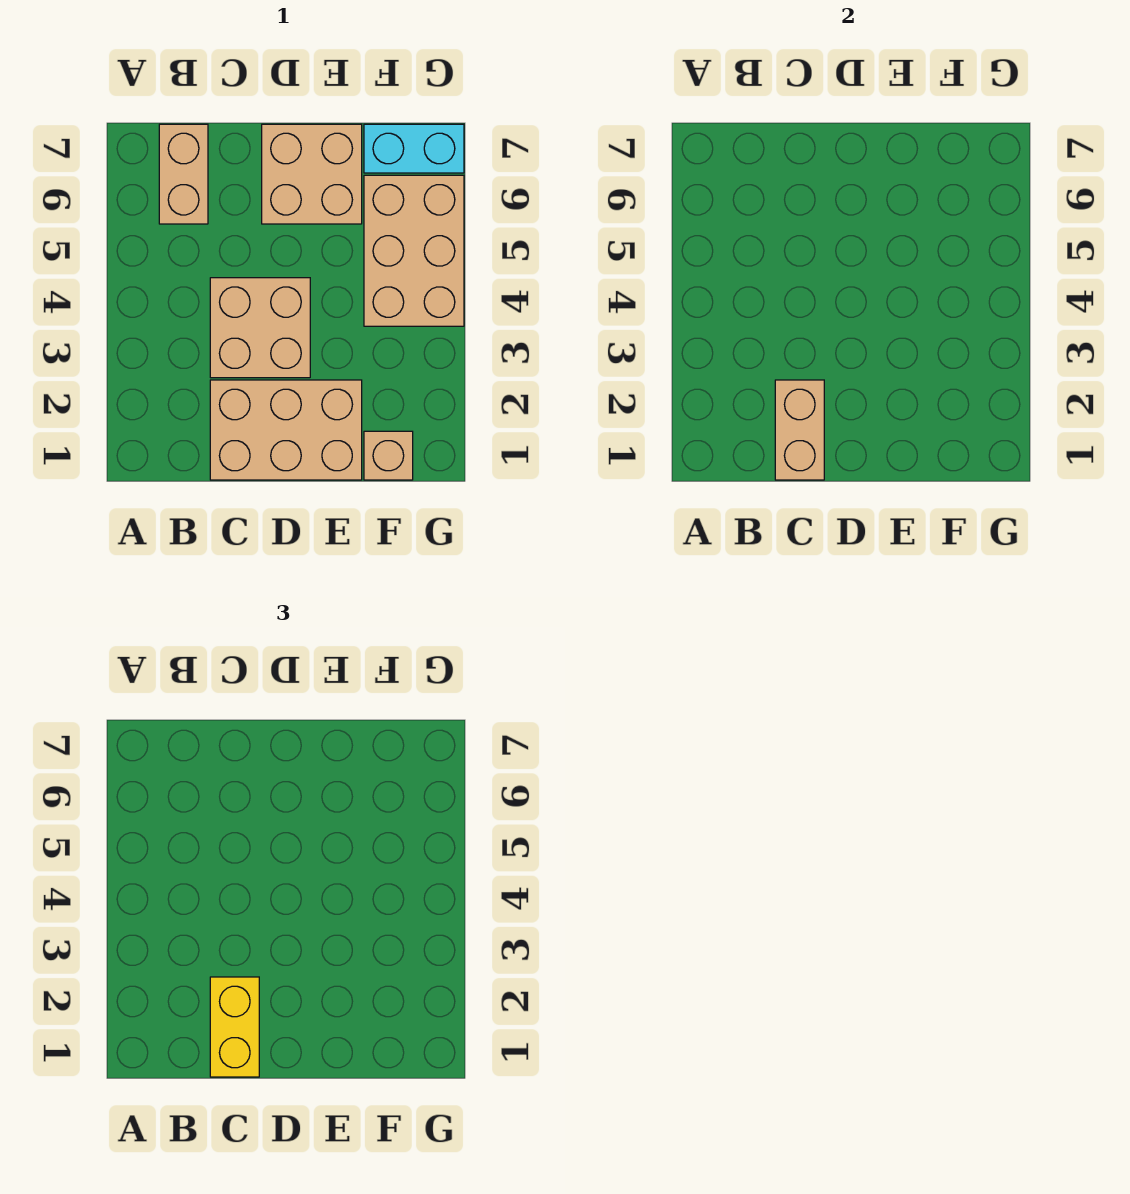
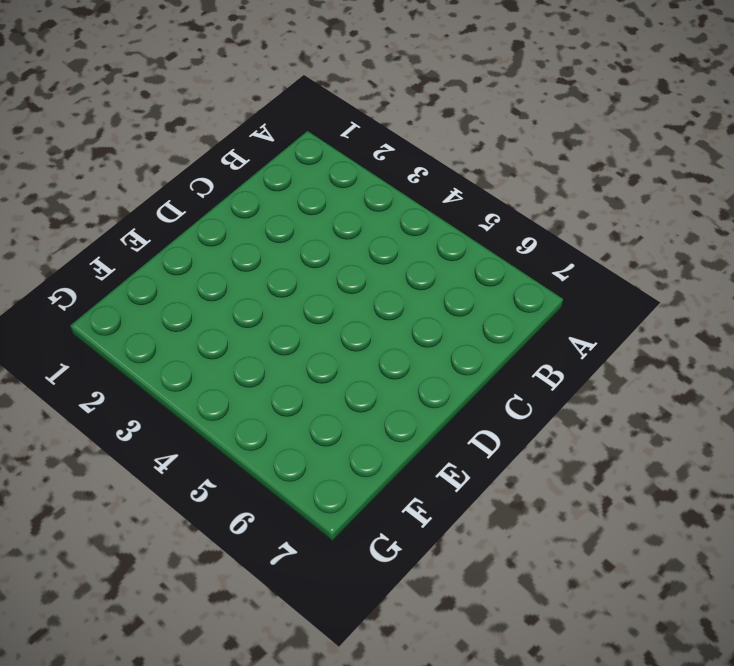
none -> tan 1x2 brick [159,124,208,224]
none -> tan 2x3 brick [210,380,362,480]

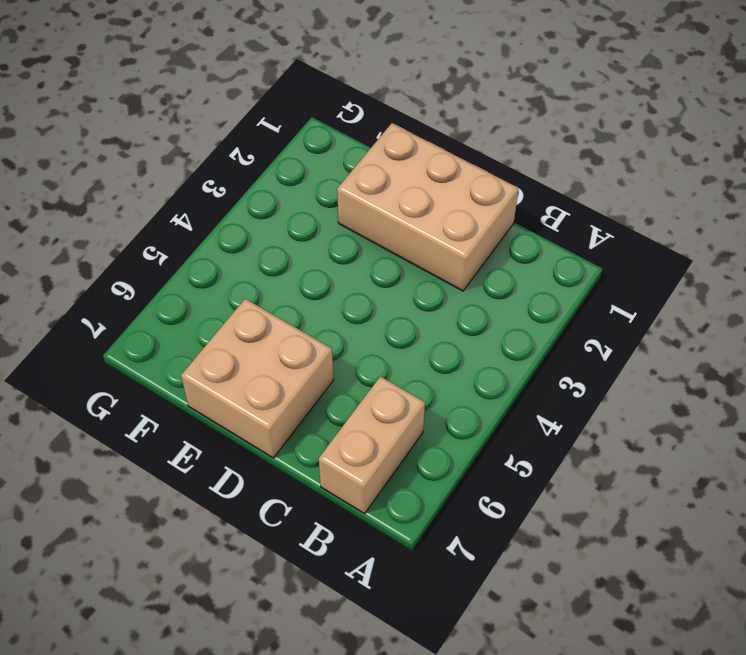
none -> tan 2x2 brick [210,278,310,378]
none -> tan 1x1 brick [364,431,413,480]

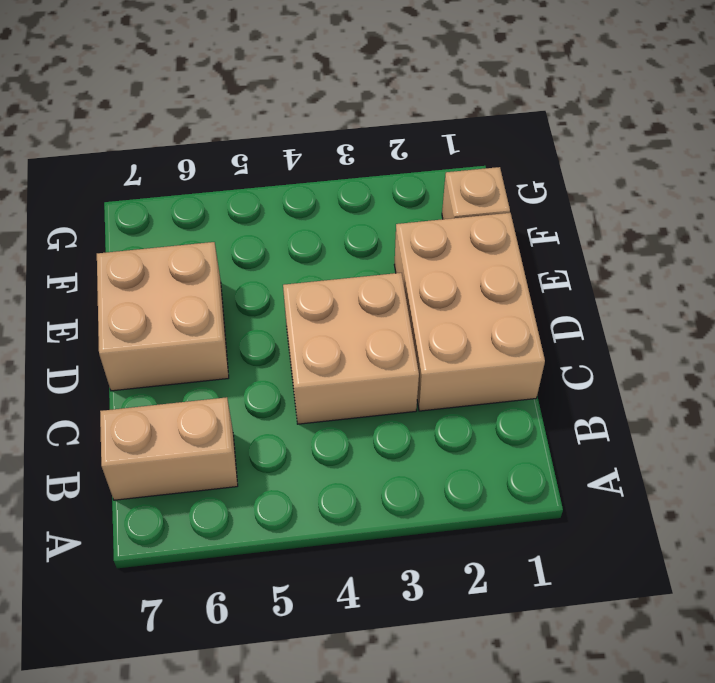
none -> tan 2x3 brick [364,175,464,326]
none -> cyan 1x2 brick [364,124,464,173]

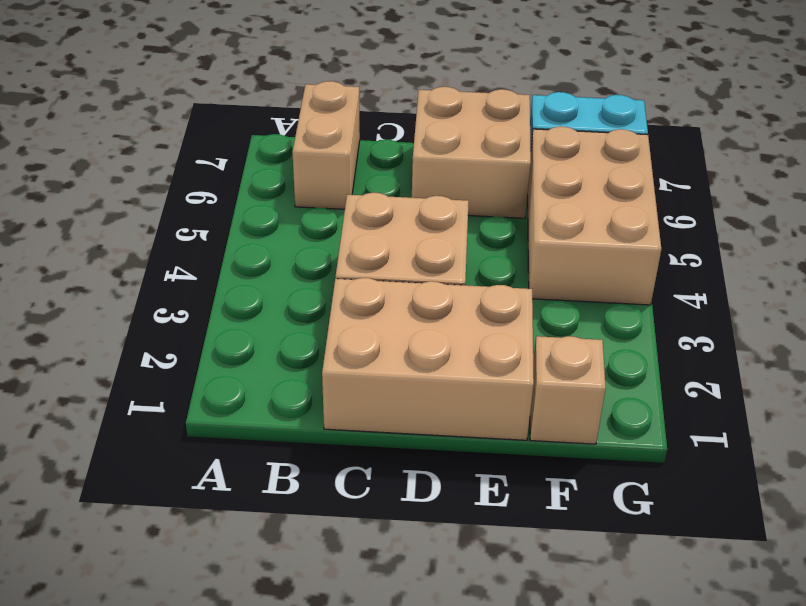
none -> tan 1x2 brick [775,380,824,480]
none -> yellow 1x2 brick [210,977,259,1077]

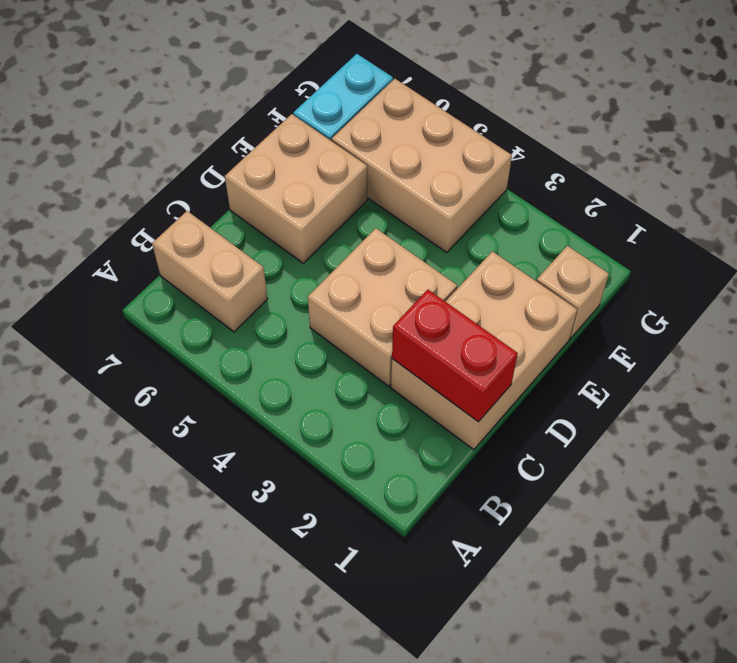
red 1x2 brick [392,290,518,422] -> tan 1x2 brick [775,380,824,480]
none -> yellow 1x2 brick [210,977,259,1077]

